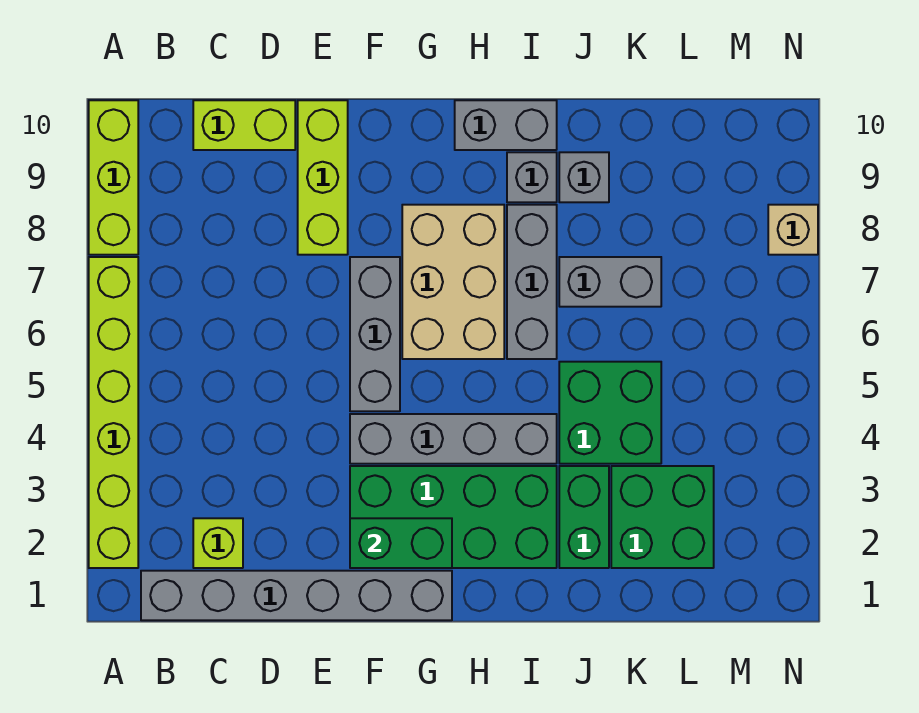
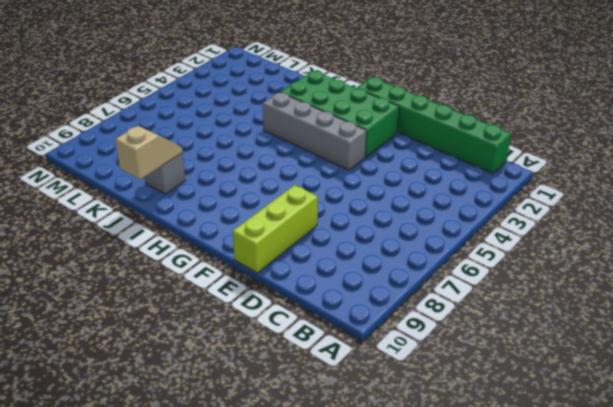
green 1x6 brick [357,77,511,174] -> grey 1x6 brick [141,571,452,620]
tan 1x2 slope [116,126,183,179] -> none
none -> lime 1x6 brick [89,257,138,568]
none -> lime 1x3 brick [89,100,138,255]
none -> lime 1x1 brick [193,518,243,568]

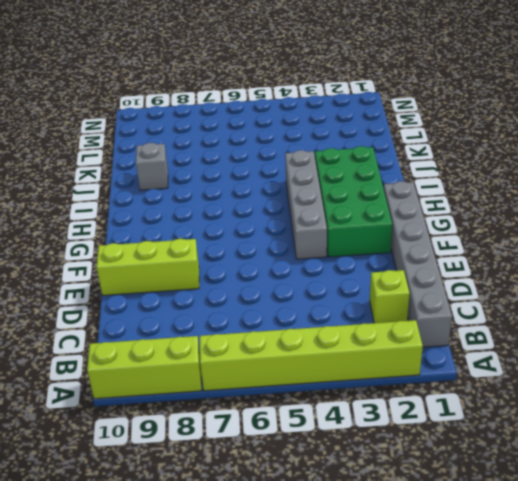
none -> lime 1x2 brick [193,100,295,150]
none -> grey 1x3 brick [350,257,400,411]
none -> tan 2x3 brick [402,205,504,359]

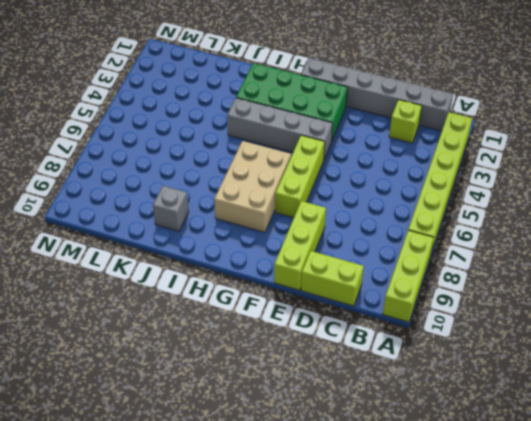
lime 1x3 brick [275,135,325,218] -> grey 1x3 brick [350,257,400,411]
none -> grey 1x2 brick [455,100,557,150]
none -> grey 1x3 brick [507,205,557,359]
none -> grey 1x1 brick [507,152,557,202]

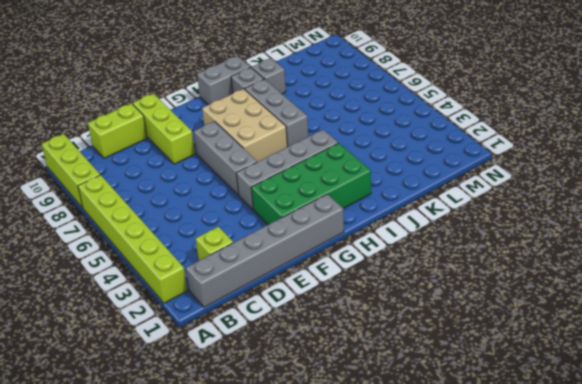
none -> green 1x2 brick [559,466,609,568]
none -> green 2x2 brick [559,362,661,464]
none -> grey 1x2 brick [559,257,661,307]

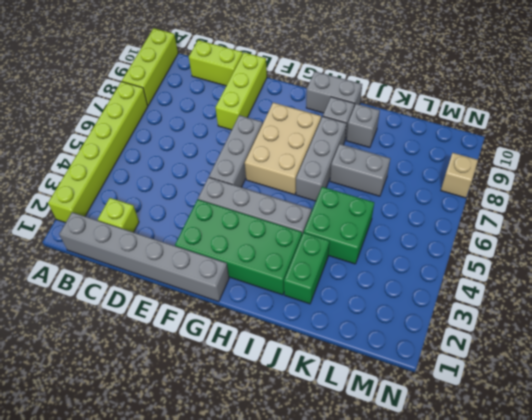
none -> green 2x2 brick [611,466,714,568]
none -> green 1x2 brick [350,518,452,568]

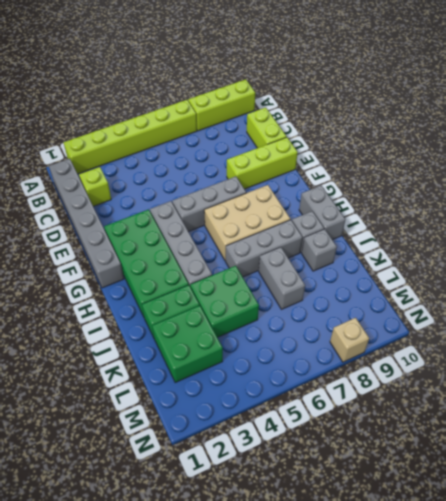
none -> green 1x2 brick [350,518,452,568]

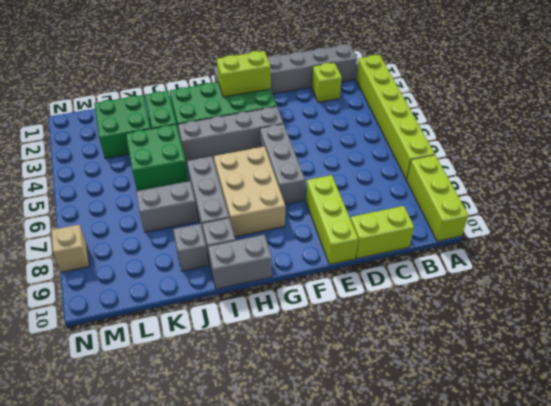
lime 1x2 brick [217,51,271,97] -> green 1x2 brick [350,518,452,568]

